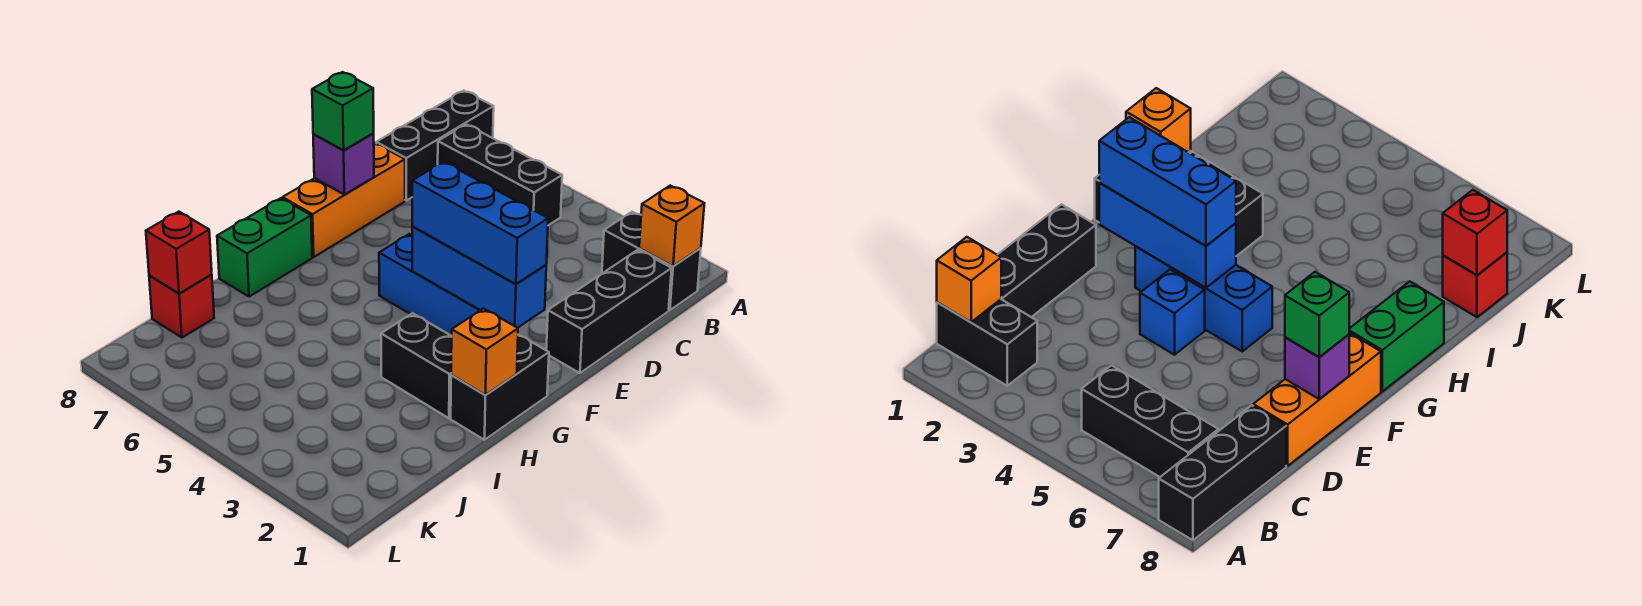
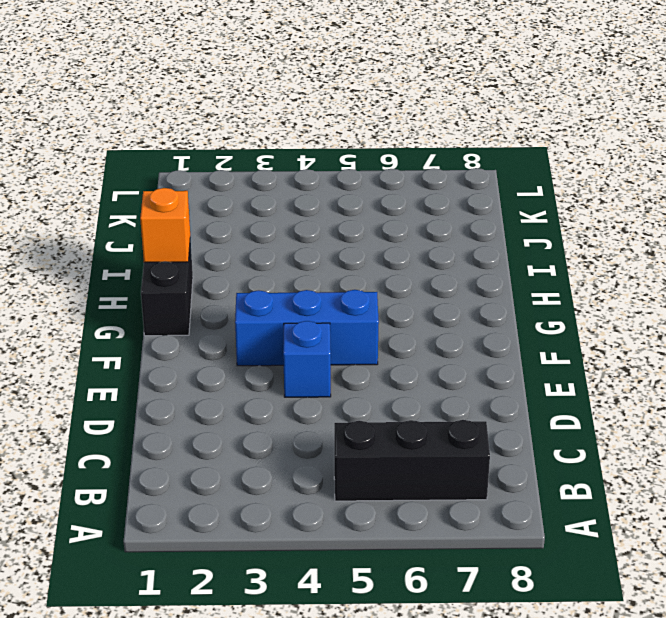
none -> black 1x3 brick [376,91,494,200]
none -> black 1x2 brick [602,212,701,310]
none -> black 1x3 brick [546,250,672,373]

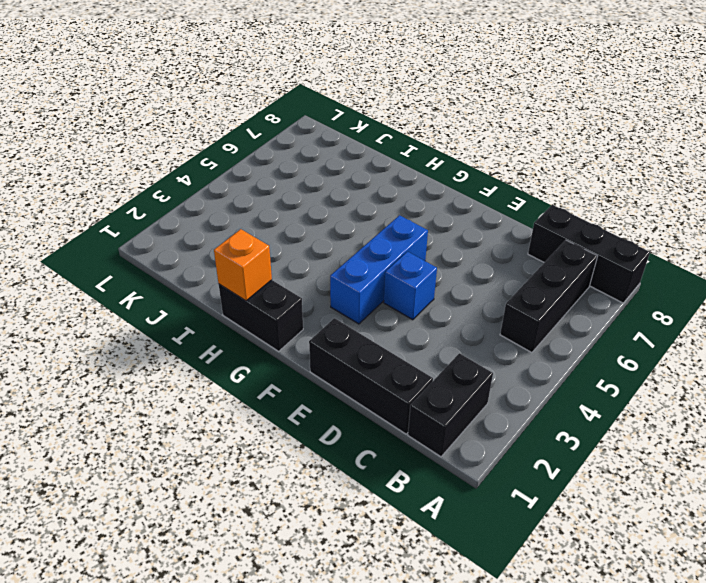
none -> orange 1x3 brick [283,143,405,257]
none -> green 1x2 brick [217,198,312,297]
none -> black 1x2 brick [381,313,452,418]

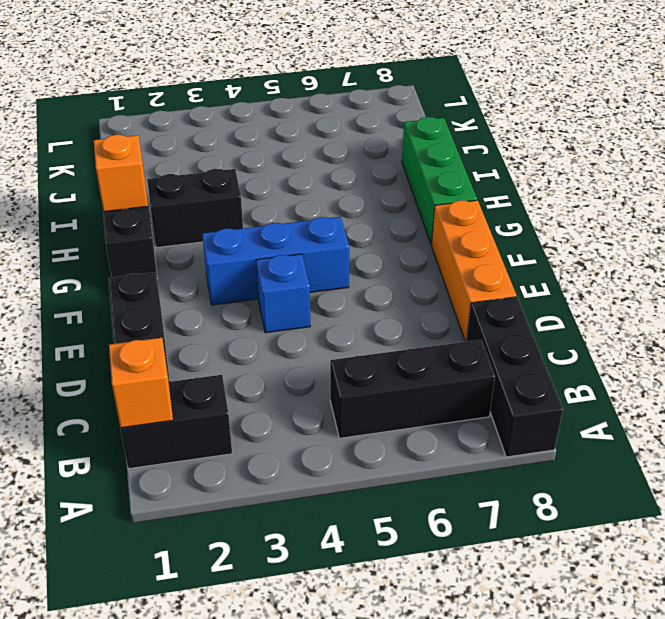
green 1x3 brick [402,117,477,245] -> green 1x2 brick [217,198,312,297]
none -> red 1x1 brick [149,275,214,338]
none -> purple 1x1 brick [313,134,374,195]
none -> blue 1x3 brick [412,227,546,328]

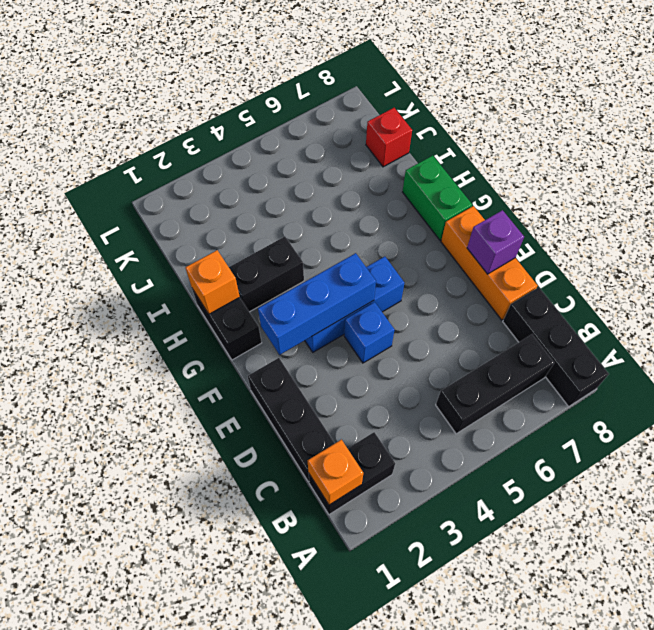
none -> red 1x1 brick [146,212,212,294]
none -> green 1x1 brick [312,72,374,150]
none -> blue 1x3 brick [412,162,548,284]

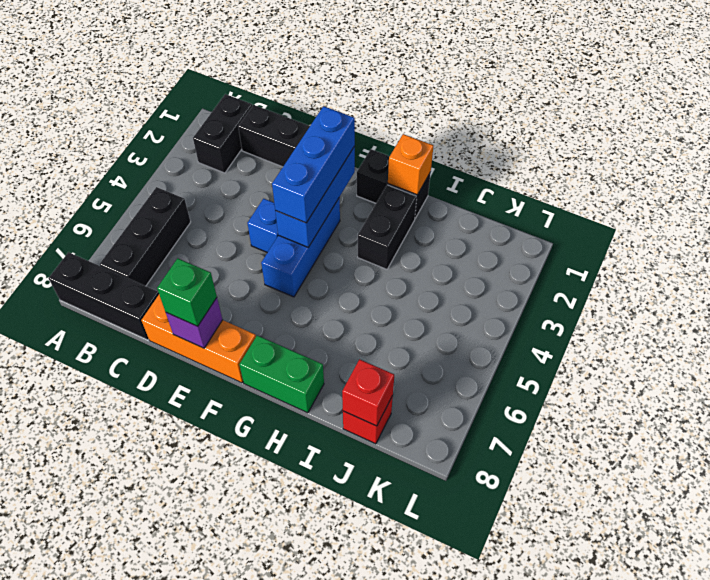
none -> orange 1x1 brick [639,186,704,266]

